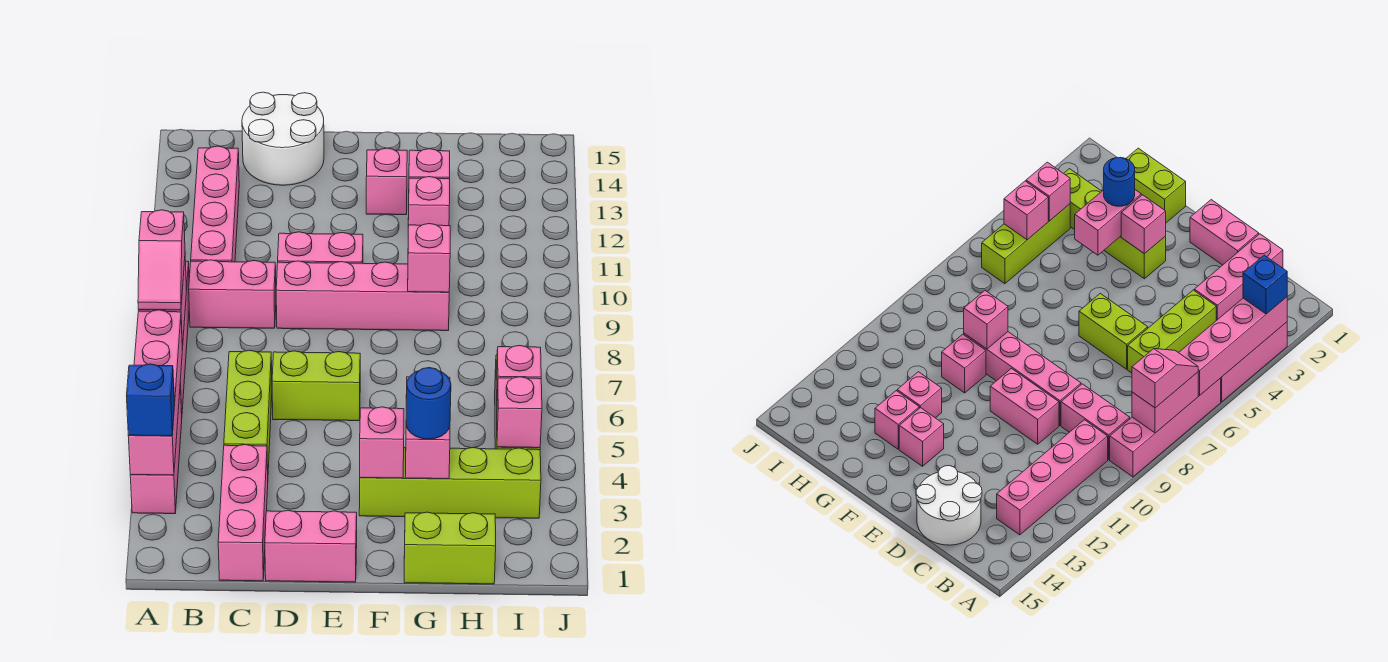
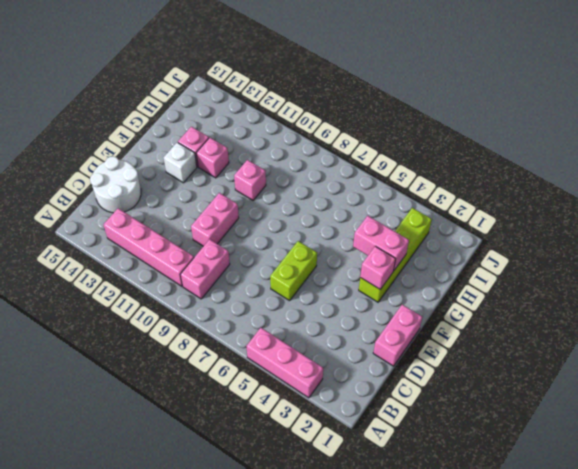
white 1x1 brick [164,142,197,183] -> pink 1x1 brick [366,148,407,215]
none -> pink 1x4 brick [1110,378,1221,477]
none -> pink 1x3 brick [218,445,268,581]
none -> lime 1x3 brick [224,350,272,470]

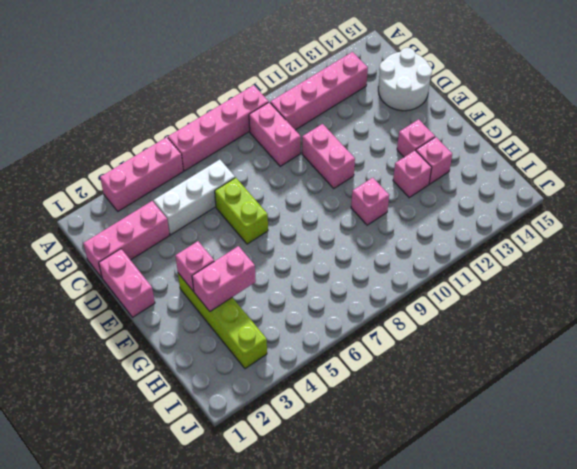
white 1x3 brick [154,160,235,235] -> lime 1x3 brick [224,350,272,470]
none -> pink 1x4 brick [276,261,449,331]
none -> lime 1x2 brick [404,512,496,584]
none -> lime 1x3 brick [982,204,1070,284]

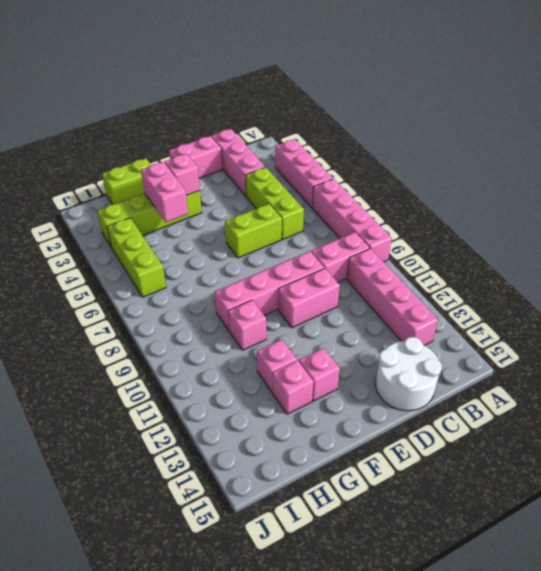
none -> pink 1x4 brick [128,310,182,475]
none -> pink 1x2 brick [1132,372,1198,433]
none -> pink 1x1 brick [408,224,450,292]

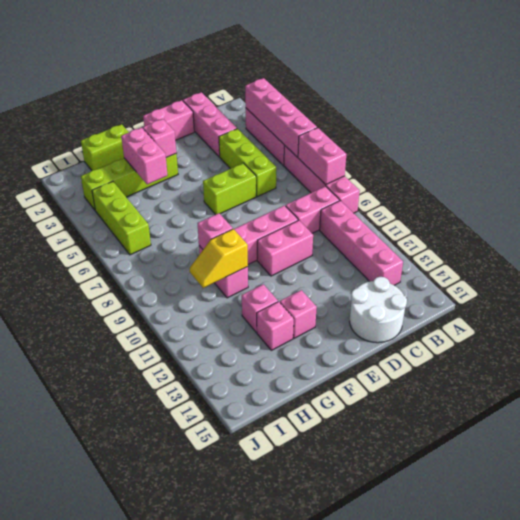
yellow 1x2 slope [190,229,248,288] -> none
none -> pink 1x1 brick [497,377,542,448]
none -> pink 1x1 brick [496,345,541,404]
none -> blue 1x1 brick [127,364,175,436]

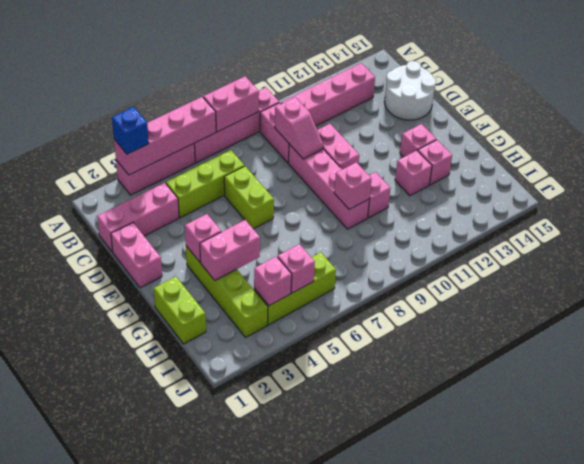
pink 1x2 slope [275,97,324,159] -> pink 1x2 slope turned to [138,210,185,310]
none -> blue 1x1 round brick [406,368,451,439]

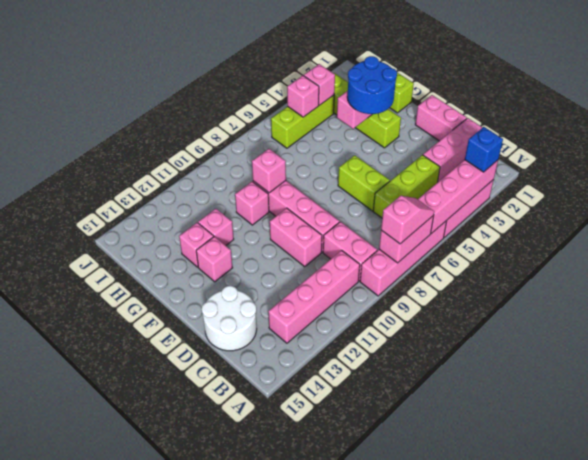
blue 2x2 round brick [347,56,397,114] -> blue 1x1 round brick [406,368,451,439]
none -> pink 1x1 brick [360,407,404,478]

